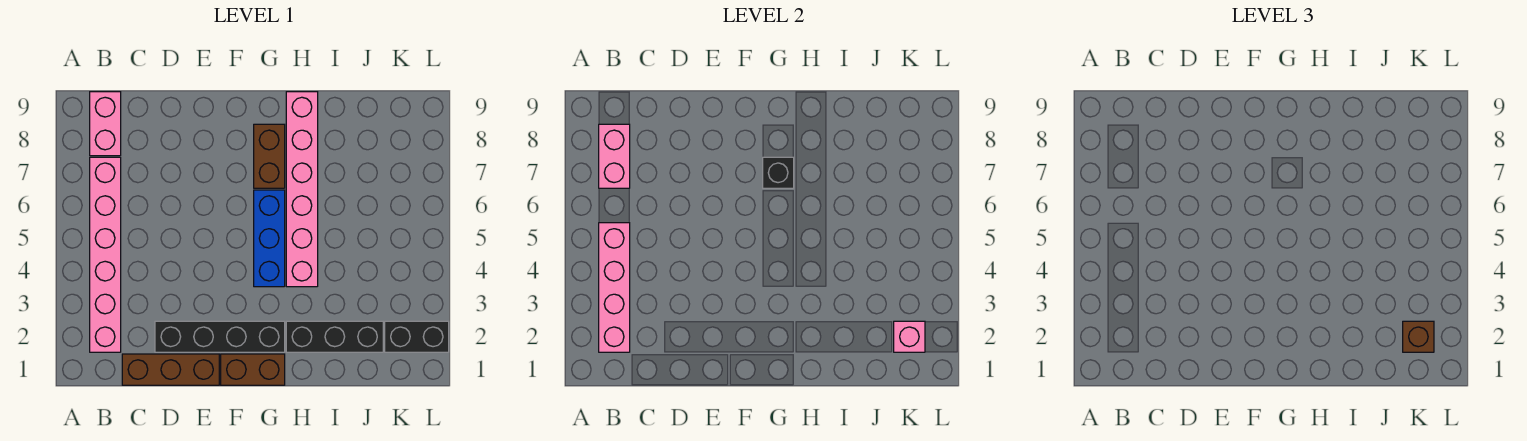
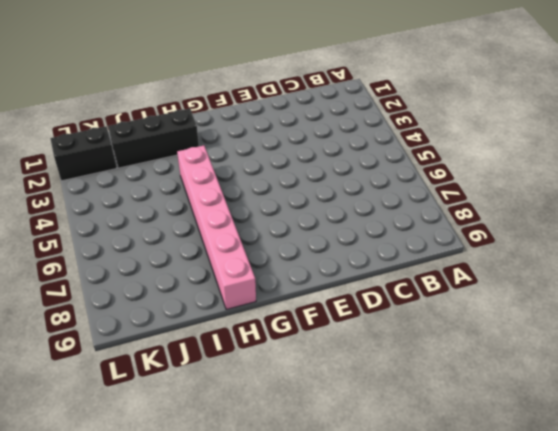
none -> pink 1x6 brick [90,157,121,352]
none -> pink 1x2 brick [90,92,121,156]
none -> brown 1x3 brick [122,354,219,385]

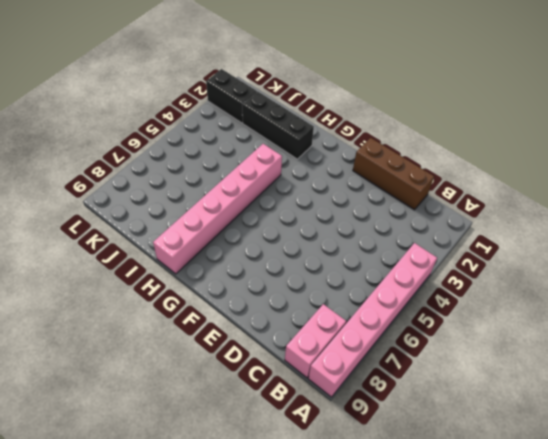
pink 1x6 brick [308,243,437,397] -> pink 1x6 brick moved to [90,157,121,352]
none -> black 1x4 brick [155,321,285,352]
none -> brown 1x2 brick [221,354,285,385]
none -> blue 1x3 brick [254,190,285,287]

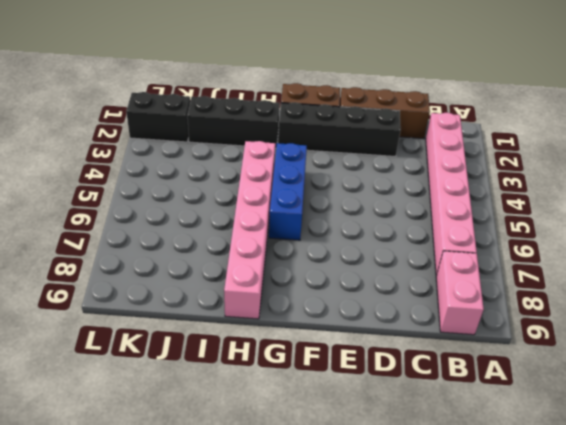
none -> brown 1x2 brick [254,124,285,188]
none -> pink 1x4 brick [599,223,630,352]
none -> pink 1x2 brick [599,124,630,188]

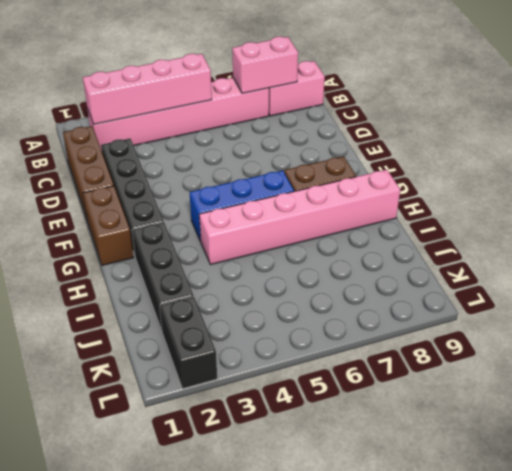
none -> black 1x1 brick [763,157,794,188]
none -> pink 1x1 brick [894,321,925,352]
none -> brown 1x1 brick [1403,321,1434,352]

